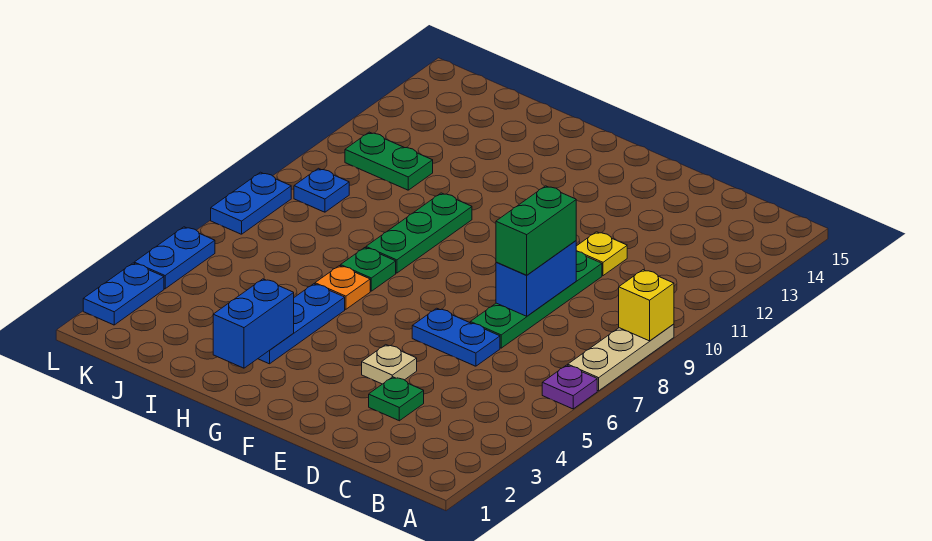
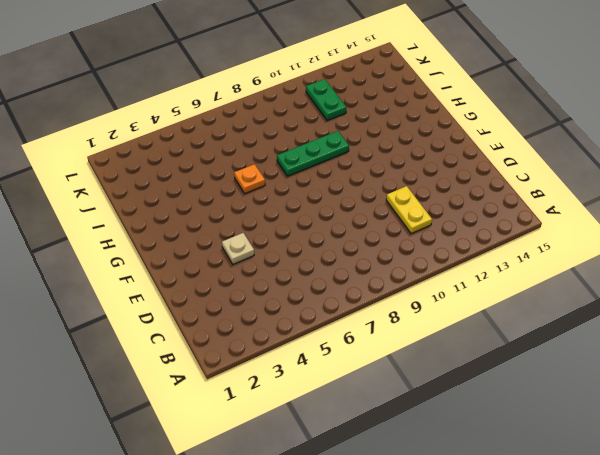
yellow 1x2 plate [386,186,432,233] -> yellow 1x1 plate [576,232,627,276]
none -> purple 1x1 plate [542,365,597,409]
none -> tan 1x3 plate [568,324,674,391]
none -> green 1x1 plate [369,377,424,421]

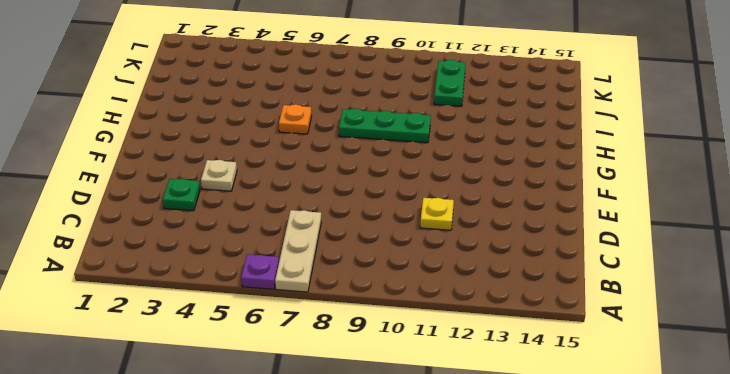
tan 1x3 plate [275,210,321,292] -> tan 1x3 plate turned to [568,324,674,391]
none -> blue 1x2 plate [412,308,500,366]
none -> green 1x4 plate [470,251,602,348]
none -> blue 1x3 plate [258,284,345,364]

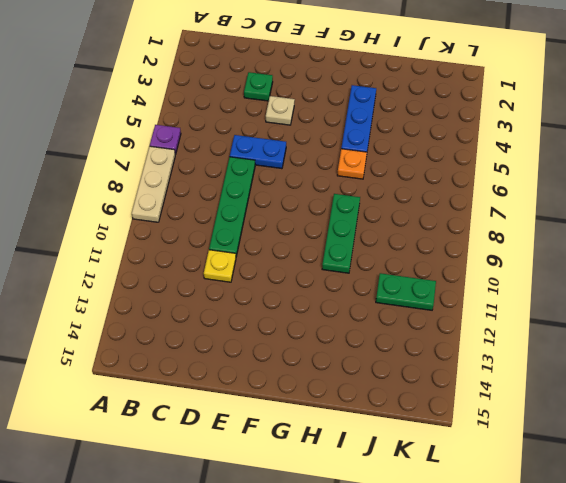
none -> green 1x1 plate [341,248,396,291]
none -> blue 1x1 plate [294,168,349,212]
none -> blue 1x2 plate [83,263,164,325]

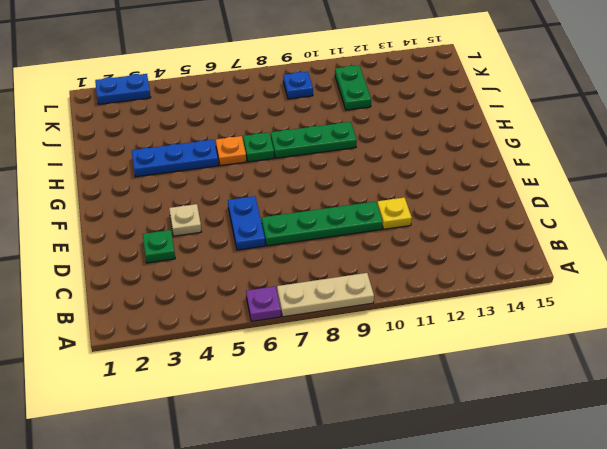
none -> blue 1x2 plate [134,227,215,289]
none -> blue 1x2 plate [211,172,291,234]
none -> yellow 1x1 brick [619,270,674,341]

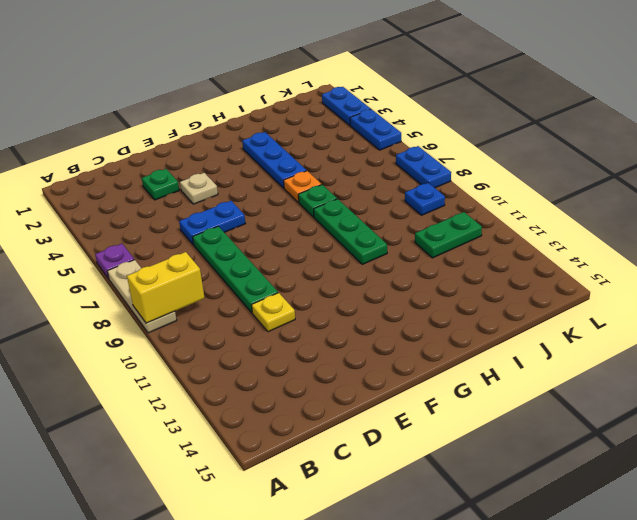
yellow 1x2 brick [127,252,204,323] -> yellow 1x1 brick [619,270,674,341]
none -> blue 1x2 brick [496,241,576,316]
none -> blue 1x2 brick [213,279,294,368]
none -> green 1x2 brick [496,186,576,275]

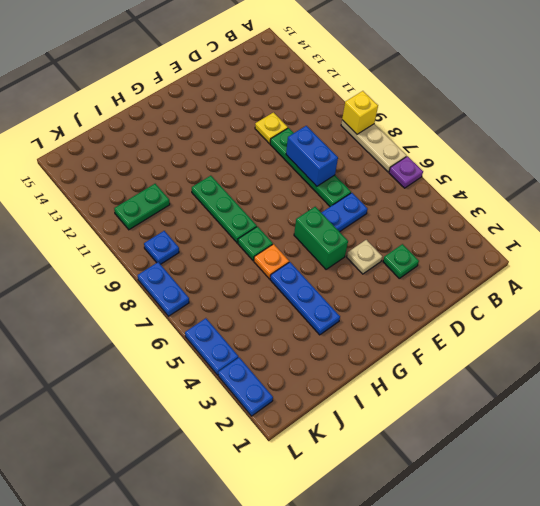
green 1x2 brick [294,207,348,269] -> green 1x2 brick moved to [496,186,576,275]
none -> blue 1x2 brick [213,279,294,368]

